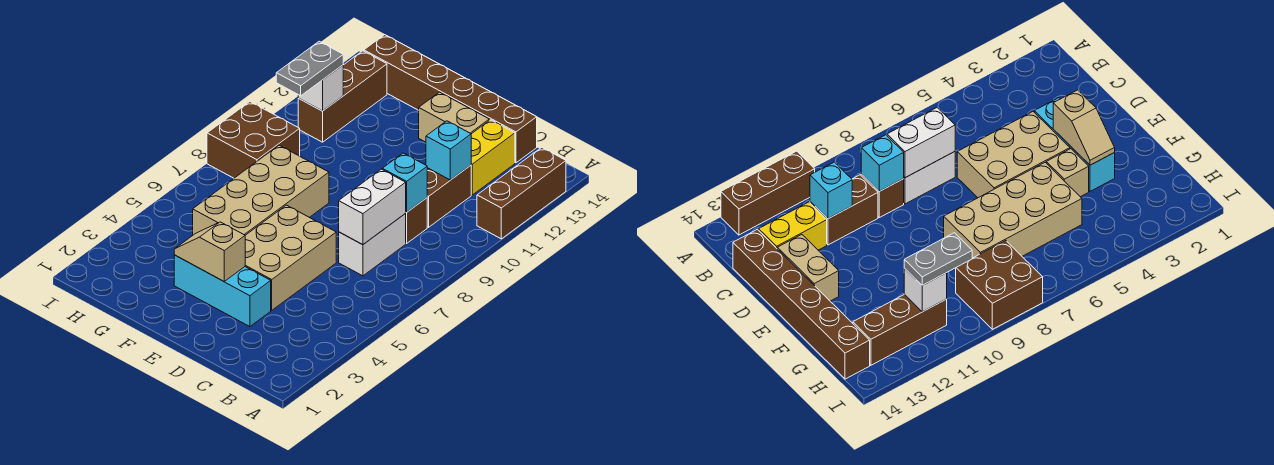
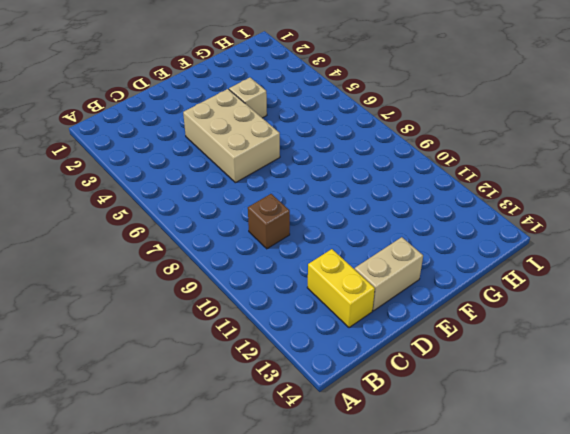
none -> brown 1x3 brick [477,147,566,239]
none -> white 1x2 brick [339,214,406,276]
none -> brown 1x2 brick [427,165,471,227]

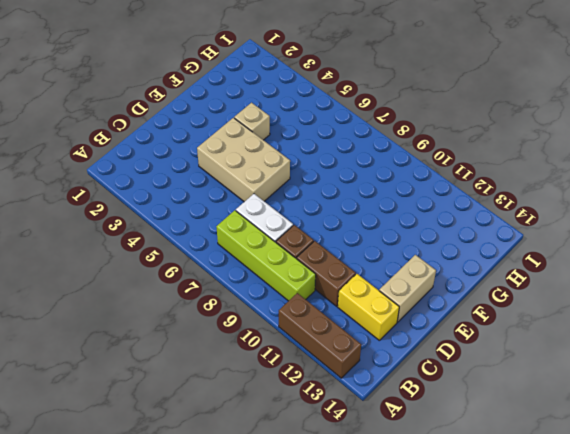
lime 1x4 brick [216,210,316,301] -> none
none -> brown 1x6 brick [364,35,537,163]
none -> cyan 1x3 brick [174,255,271,327]
none -> tan 2x4 brick [193,145,329,235]

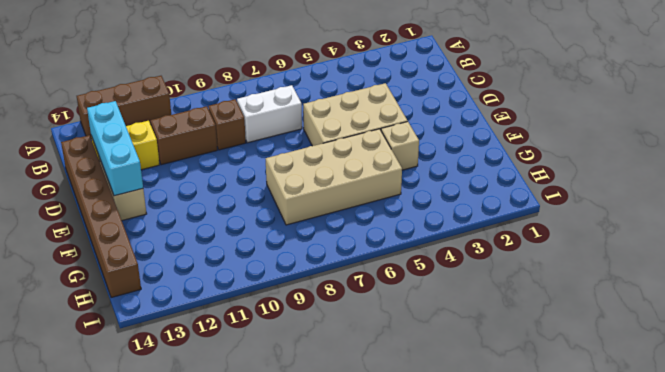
cyan 1x3 brick [87,101,143,196] -> cyan 1x3 brick moved to [174,255,271,327]
none -> brown 2x2 brick [207,102,300,178]
none -> brown 1x3 brick [298,51,387,142]
none -> white 1x2 brick [339,169,406,245]

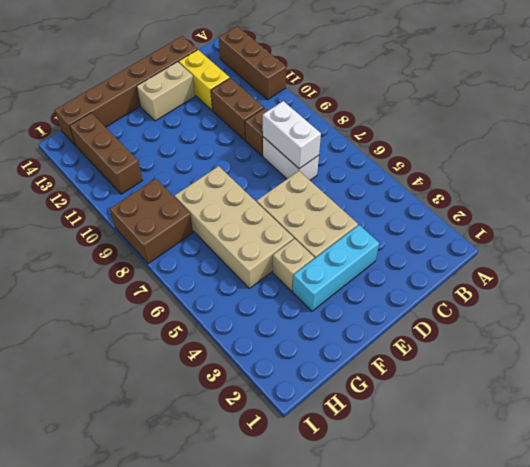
none -> cyan 1x1 brick [382,153,427,212]
none -> cyan 1x1 brick [426,121,471,180]
none -> tan 1x2 slope [174,222,245,281]

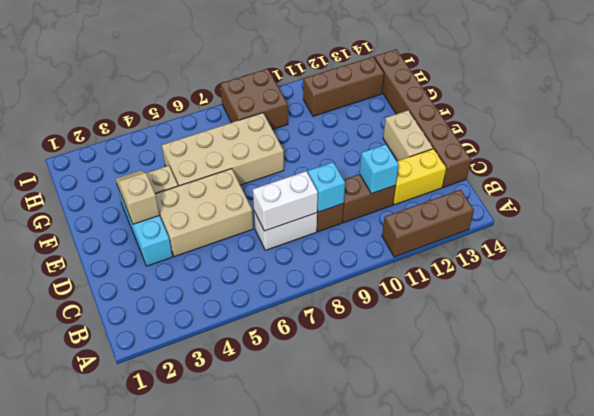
none -> white 1x1 brick [298,65,343,111]
none -> grey 1x2 plate [276,41,343,96]

